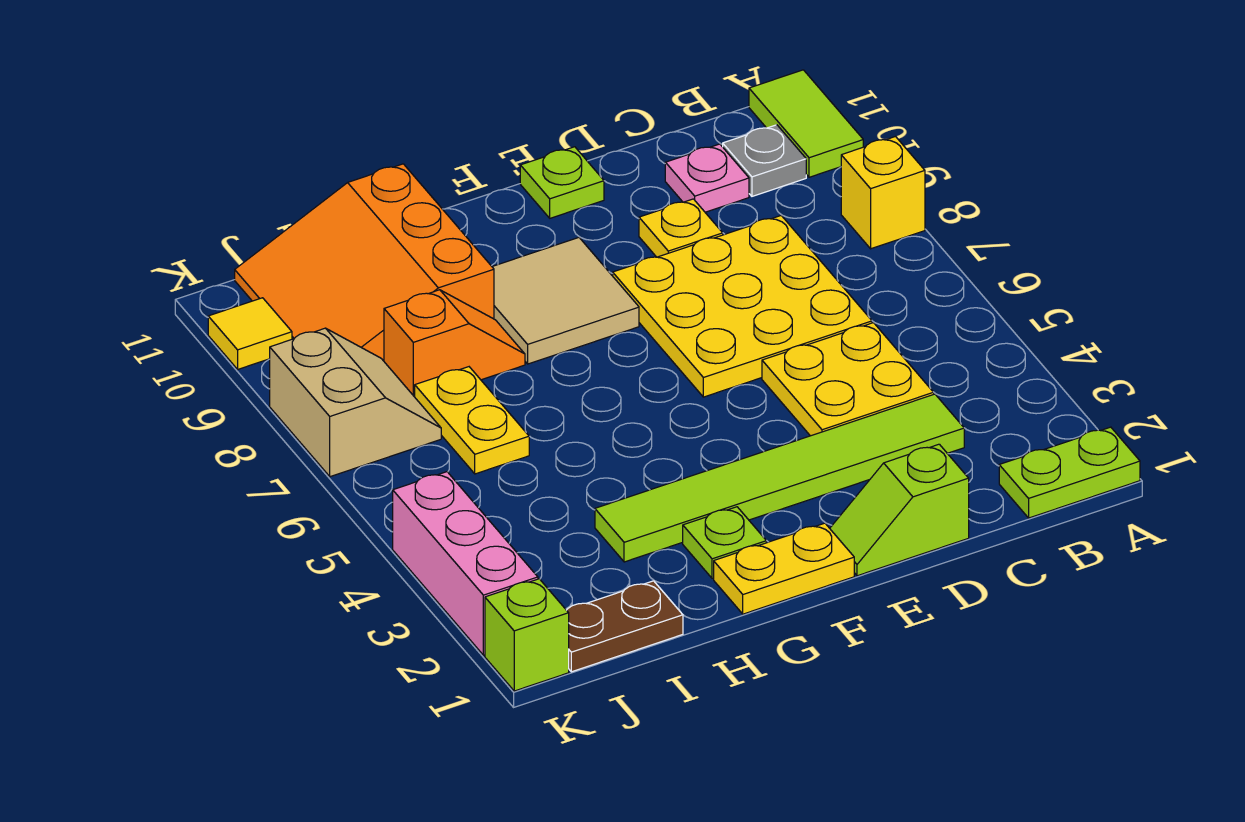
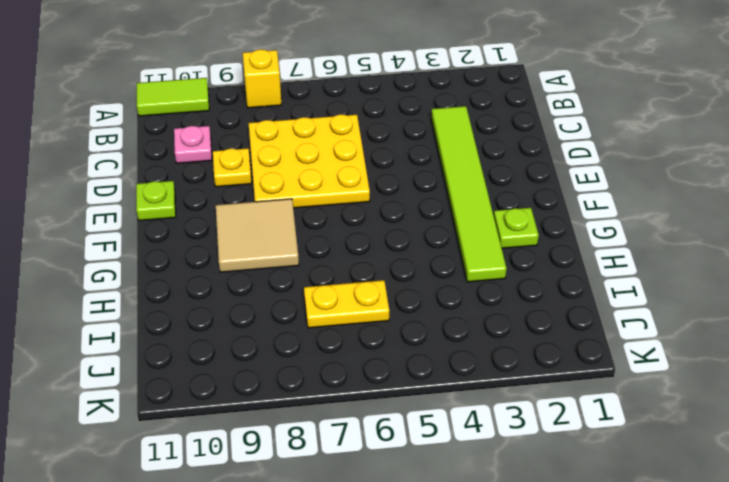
none -> lime 1x2 plate [999,427,1140,518]
none -> grey 1x1 plate [723,125,806,196]
none -> yellow 2x2 plate [762,323,934,436]

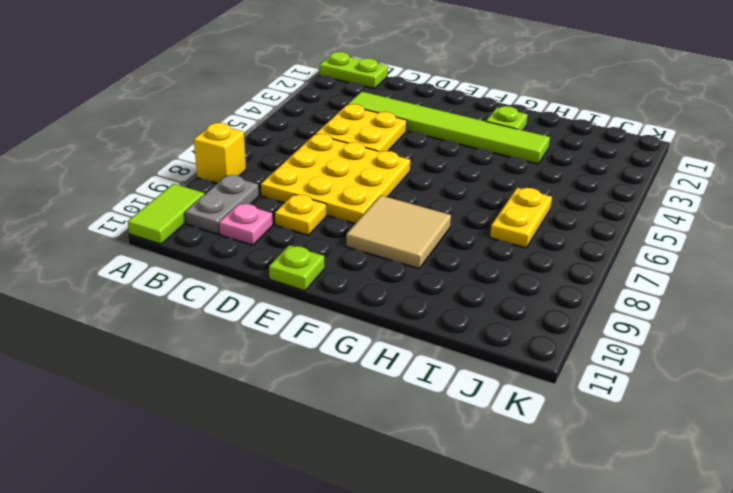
grey 1x2 plate [185,175,259,234] -> grey 1x1 plate [723,125,806,196]
none -> lime 1x2 slope [830,444,969,576]
none -> yellow 1x2 plate [714,523,854,614]
none -> orange 1x2 slope [384,290,525,397]

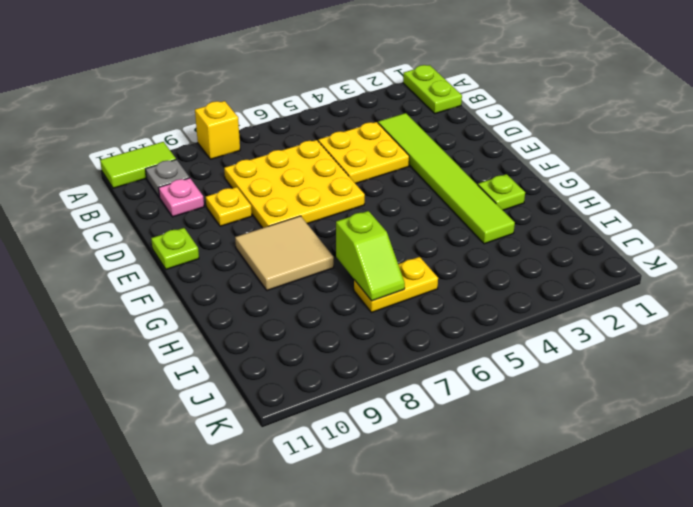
lime 1x2 slope [336,211,405,301] -> lime 1x2 slope moved to [830,444,969,576]
none -> yellow 1x2 plate [714,523,854,614]
none -> orange 1x2 slope [384,290,525,397]
none -> orange 3x3 slope [235,164,494,361]

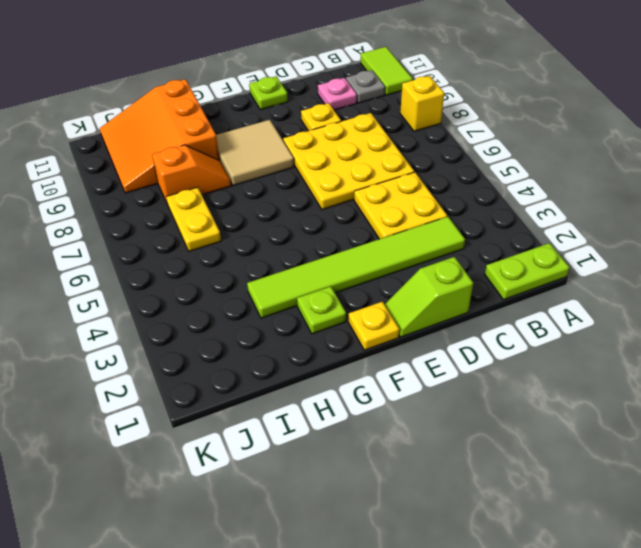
yellow 1x1 plate [349,302,399,350] -> yellow 1x2 plate [714,523,854,614]
none -> brown 1x2 plate [567,581,683,672]
none -> tan 2x2 slope [270,328,441,477]
none -> lime 1x1 brick [485,579,569,691]

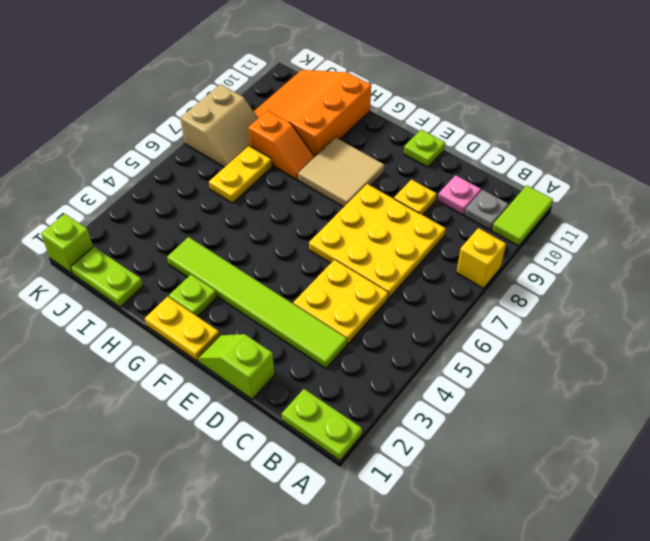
lime 1x2 plate [71,247,143,307] -> brown 1x2 plate [567,581,683,672]
none -> pink 1x3 brick [393,472,538,655]
none -> yellow 1x1 tile [208,298,292,369]

